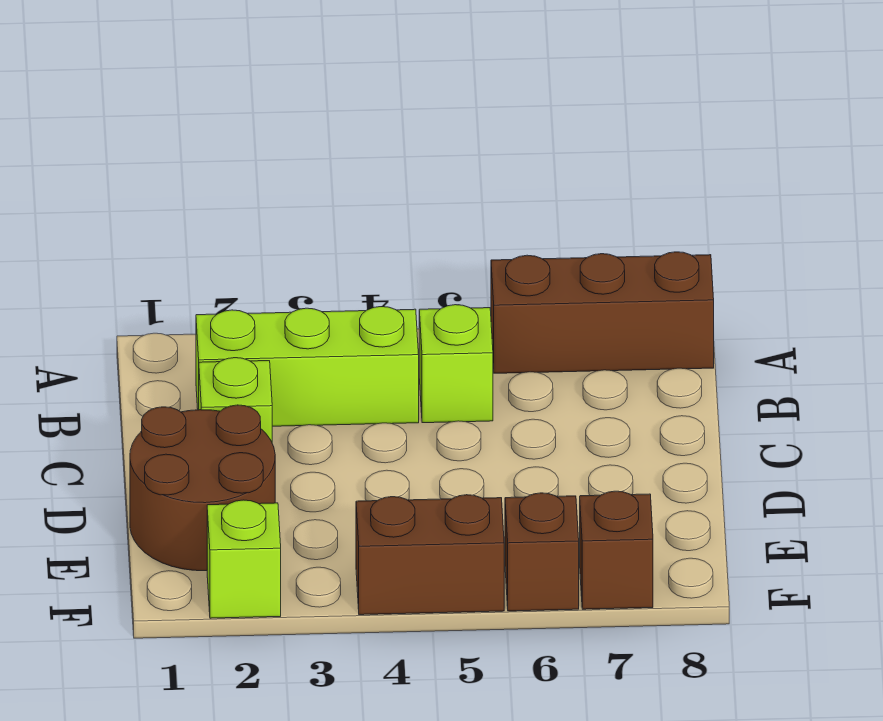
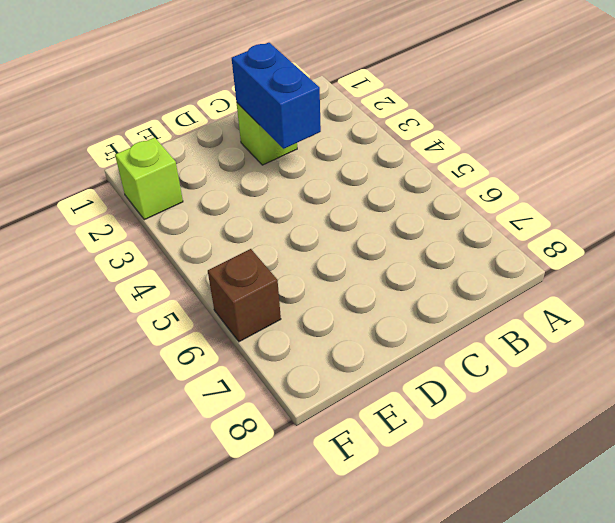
blue 1x2 brick [232,43,321,149] -> none
none -> brown 1x3 brick [491,252,714,373]
none -> lime 1x3 brick [196,307,419,426]

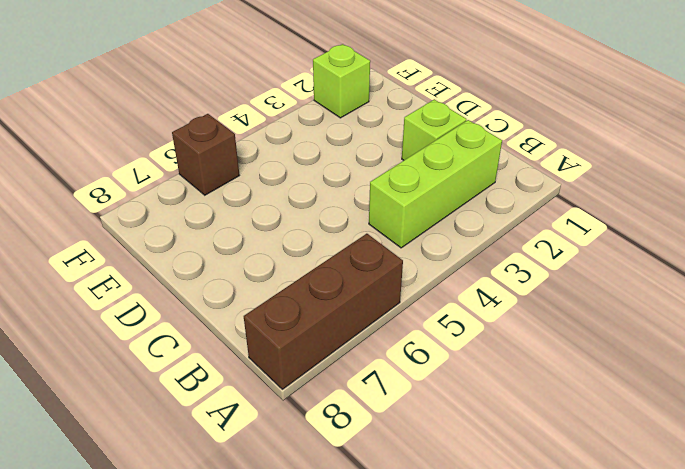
none -> lime 1x1 brick [419,305,493,423]
none -> brown 2x2 round brick [130,405,275,571]

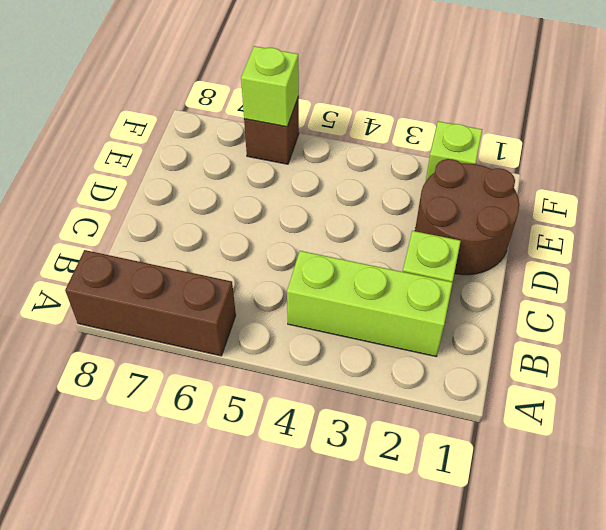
lime 1x1 brick [241,46,299,127] -> lime 1x1 brick moved to [419,305,493,423]
none -> brown 1x2 brick [356,495,504,615]
none -> brown 1x1 brick [580,491,653,609]

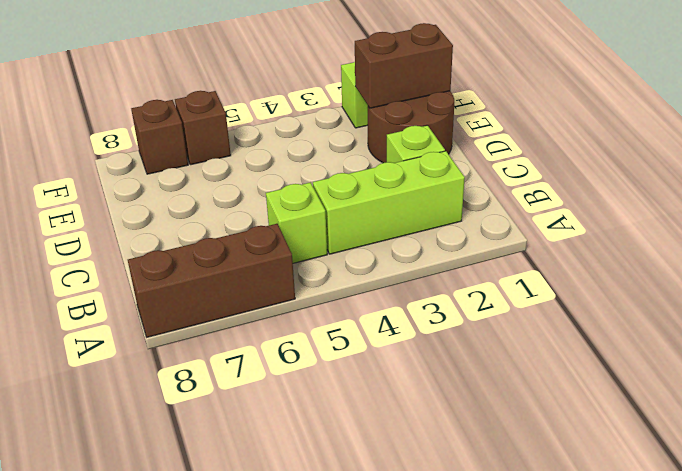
brown 1x2 brick [355,23,453,108] -> brown 1x2 brick moved to [356,495,504,615]

